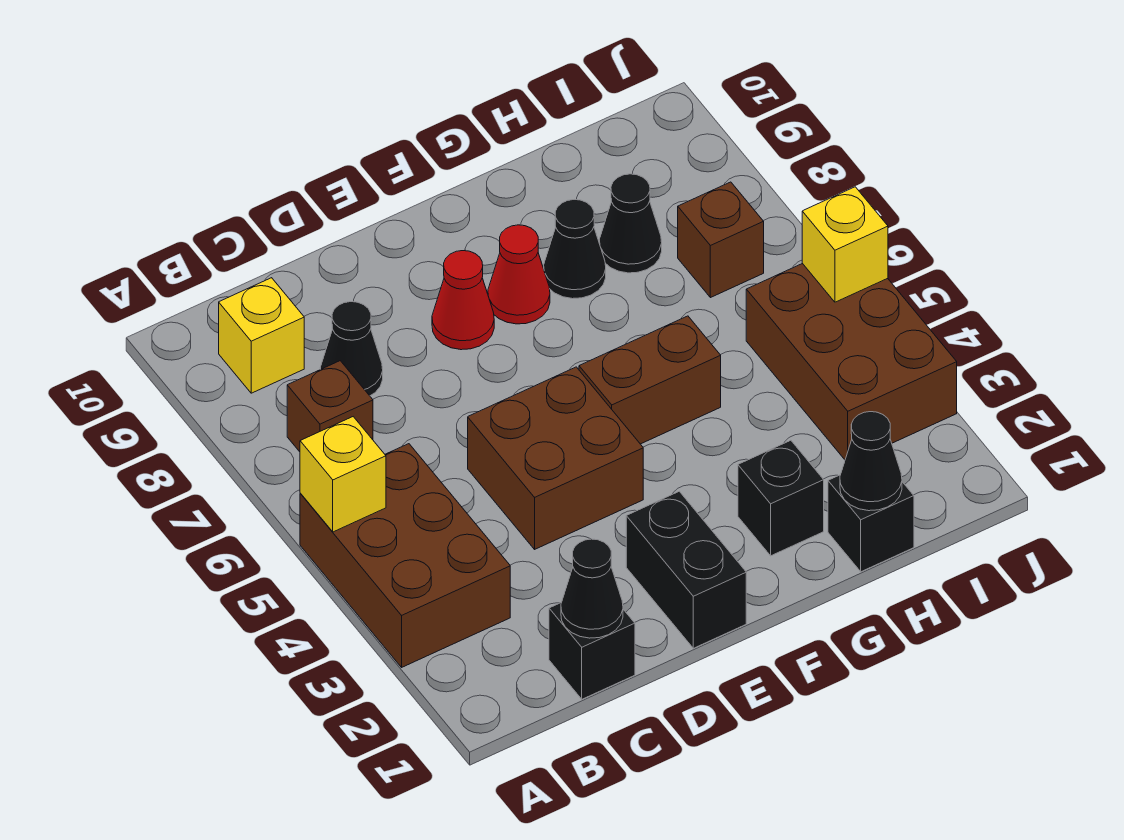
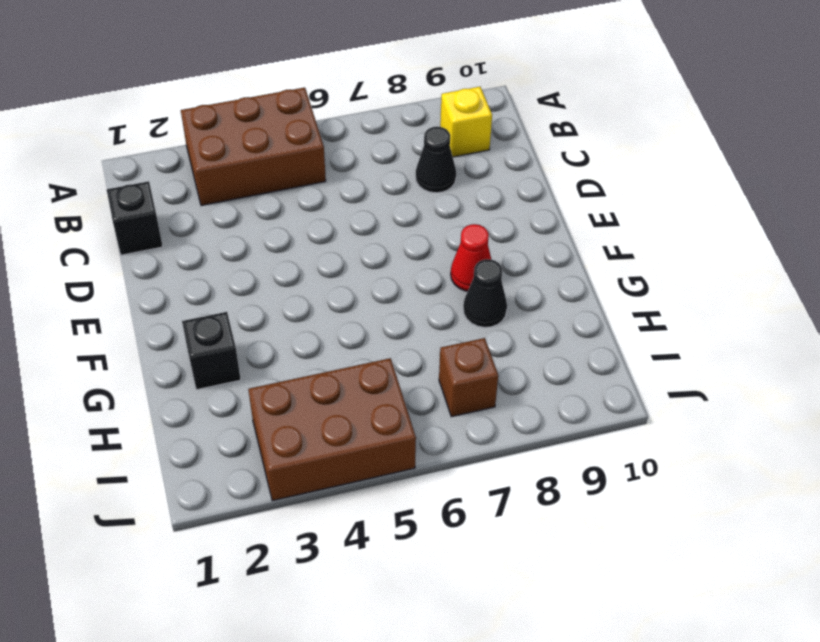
none -> brown 1x1 brick [287,361,373,452]
none -> brown 2x2 brick [468,367,643,549]
none -> black 1x2 brick [626,491,746,648]

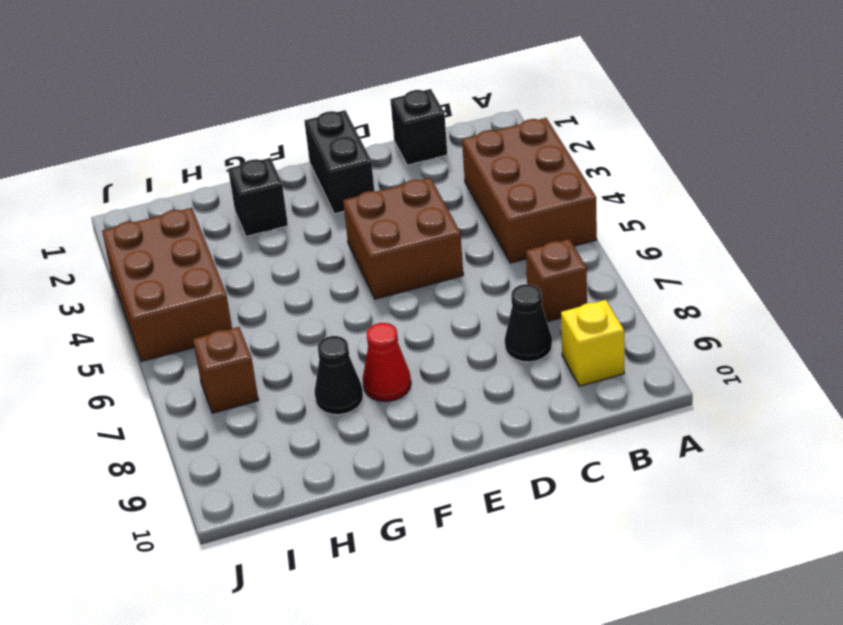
none -> red 1x1 cone [432,251,494,350]
none -> brown 1x2 brick [579,316,721,444]
none -> black 1x1 brick [828,475,914,572]

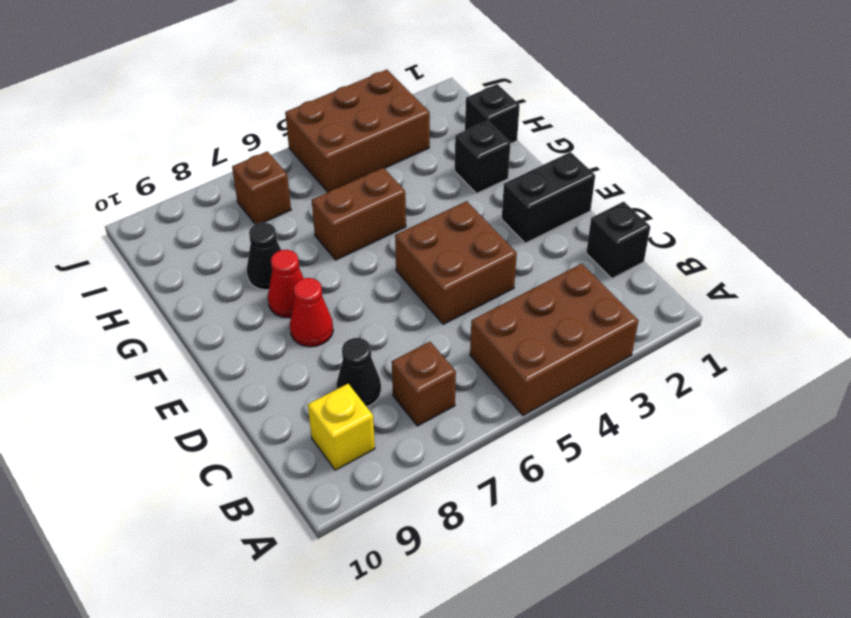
brown 1x2 brick [312,168,406,260] -> brown 1x2 brick turned to [579,316,721,444]
none -> black 1x1 cone [599,174,662,273]
none -> yellow 1x1 brick [300,417,386,532]
none -> black 1x1 cone [561,539,623,638]

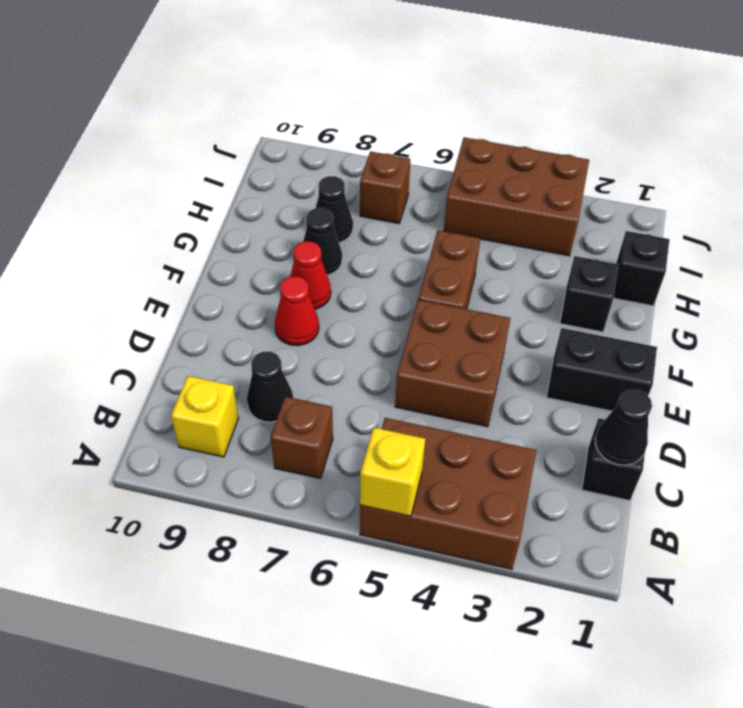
none -> black 1x1 cone [840,412,902,511]
none -> yellow 1x1 brick [802,187,888,302]

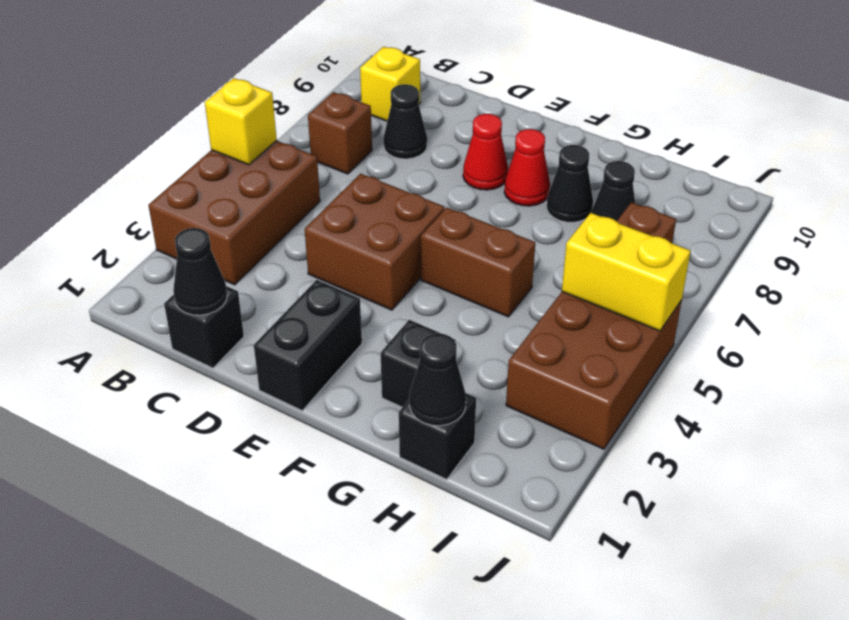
yellow 1x2 brick [562,213,691,331] -> yellow 1x1 brick [802,187,888,302]

